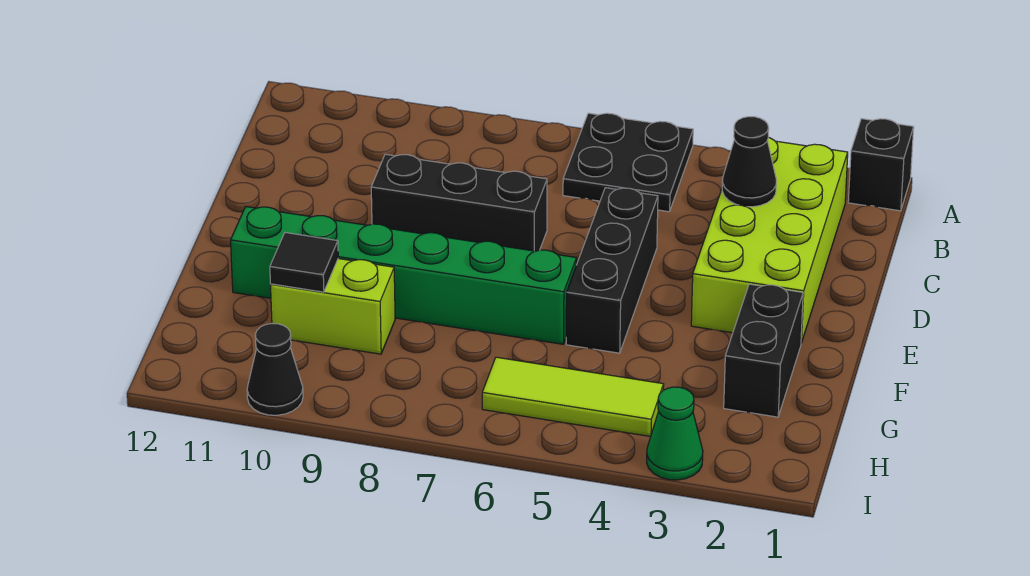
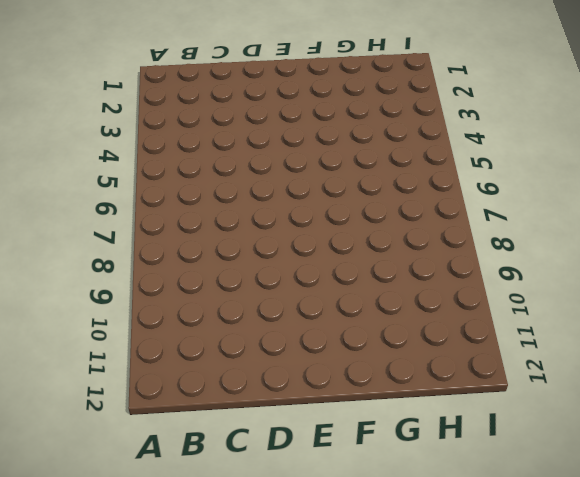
none -> black 1x1 brick [848,119,914,211]
none -> black 2x2 plate [563,113,693,212]
none -> lime 2x4 brick [691,137,848,343]

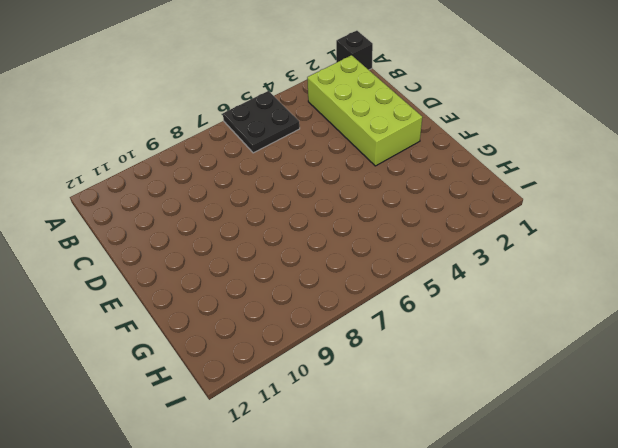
none -> black 1x3 brick [566,188,658,353]
none -> black 1x3 brick [371,154,547,251]
none -> black 1x2 brick [724,284,803,417]

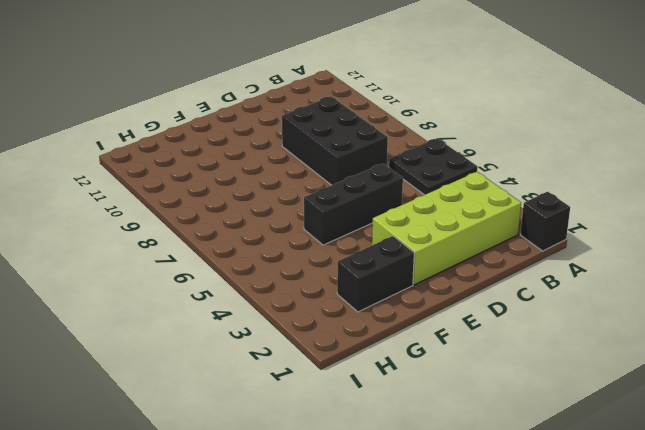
black 2x3 brick [282,96,388,185] -> black 1x3 brick [371,154,547,251]
none -> green 1x6 brick [231,207,577,344]
none -> lime 1x2 brick [271,259,395,354]
none -> lime 1x3 tile [482,357,664,436]

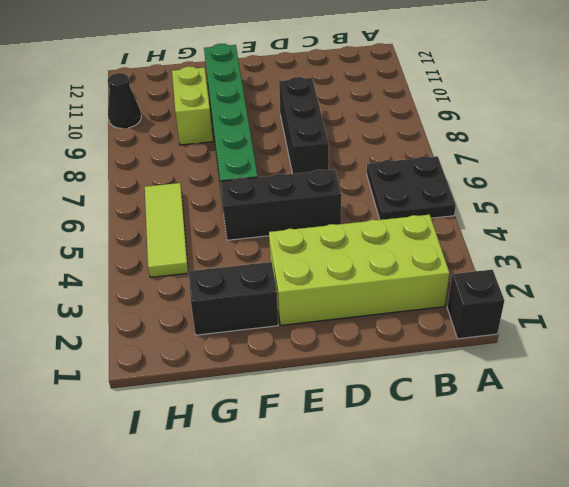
none -> green 1x1 cone [647,387,703,480]
none -> black 1x1 cone [722,117,776,207]
none -> black 1x1 tile [270,233,338,292]

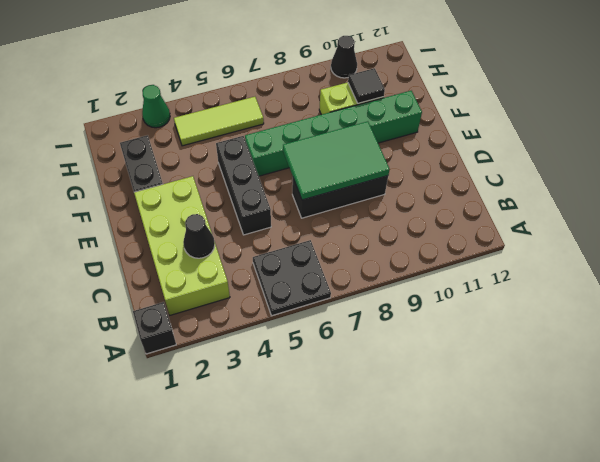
green 2x3 tile [283,121,390,200] -> none

